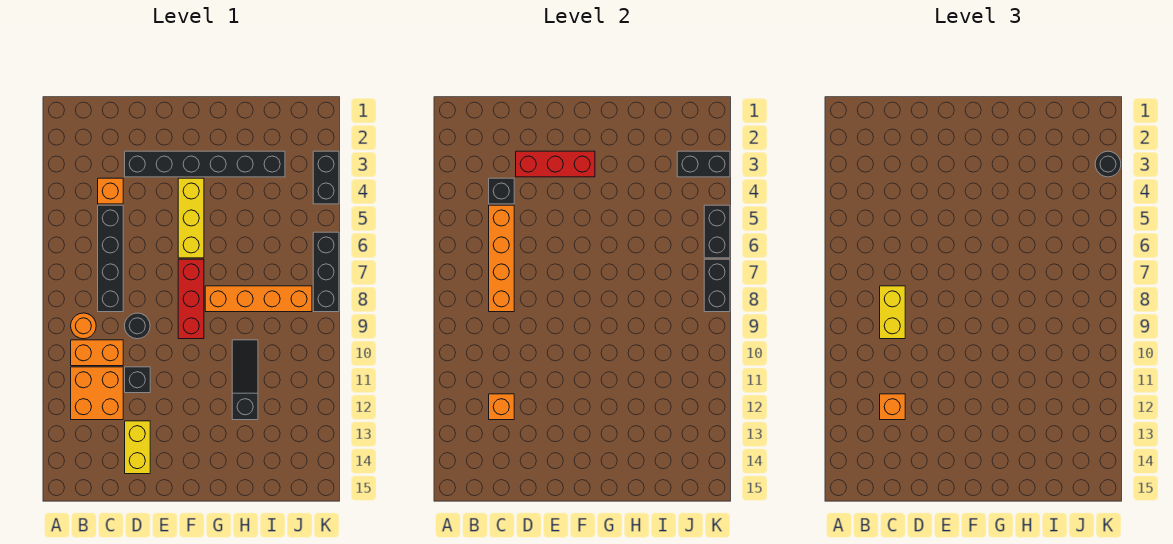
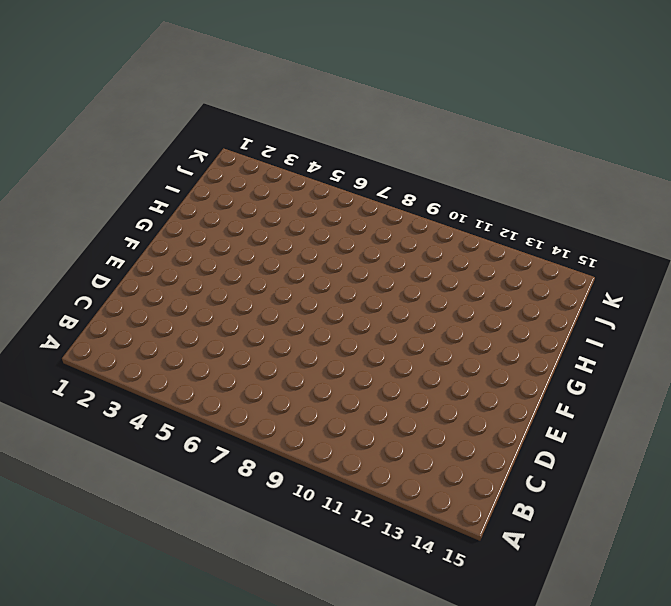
none -> orange 1x1 round brick [71,313,96,339]
none -> orange 1x2 brick [71,340,123,366]
none -> orange 2x2 brick [71,367,123,420]

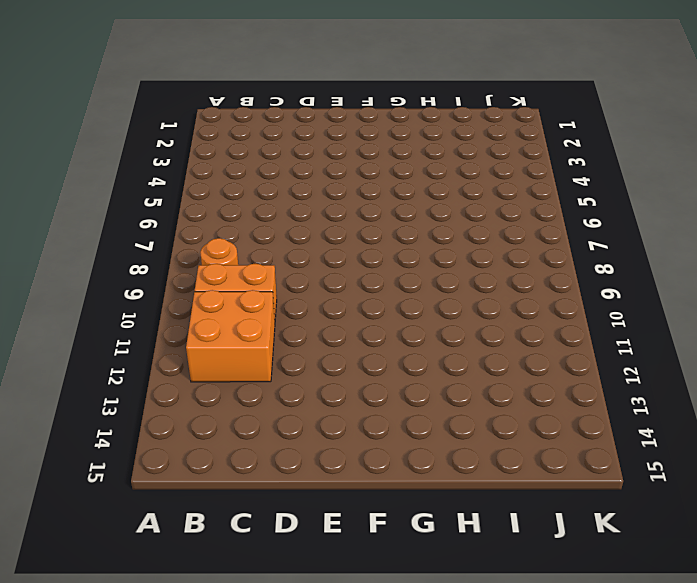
none -> orange 1x1 brick [98,178,123,204]
none -> black 1x4 brick [98,205,123,312]
none -> black 1x6 brick [125,151,285,177]

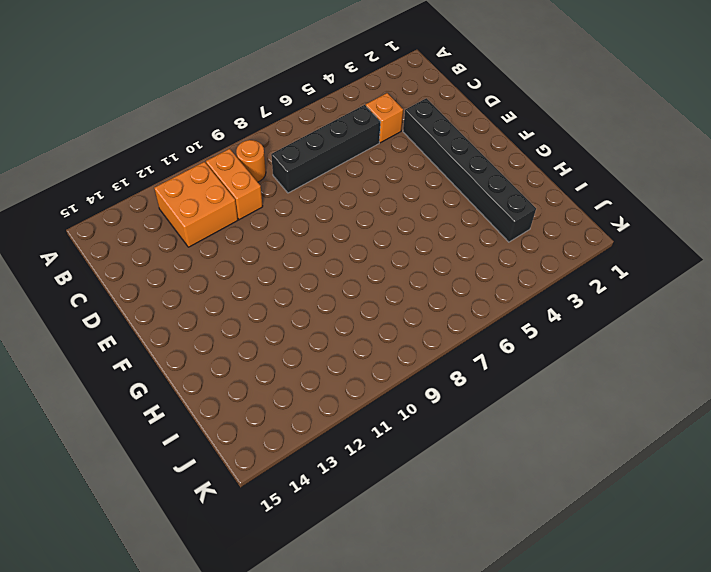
none -> black 1x1 round brick [125,313,150,339]
none -> black 1x1 brick [125,367,150,393]
none -> yellow 1x2 brick [125,421,150,474]

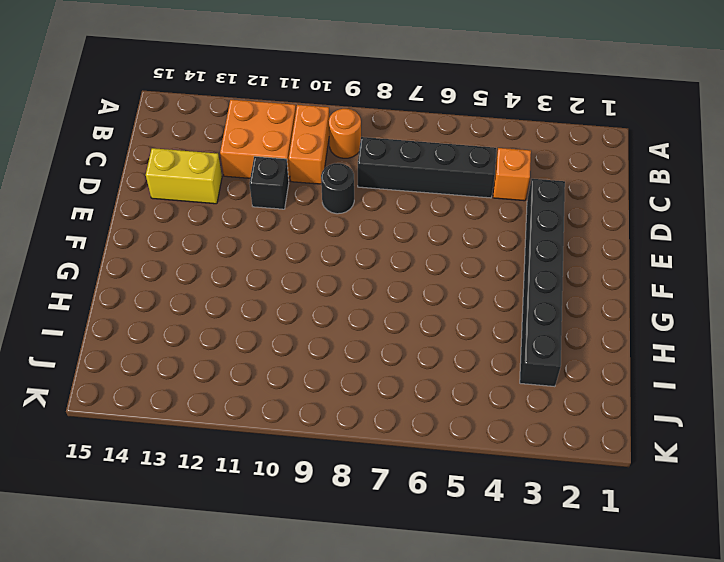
none -> yellow 1x3 brick [178,178,204,258]
none -> red 1x3 brick [178,259,204,339]
none -> orange 1x4 brick [205,286,312,312]

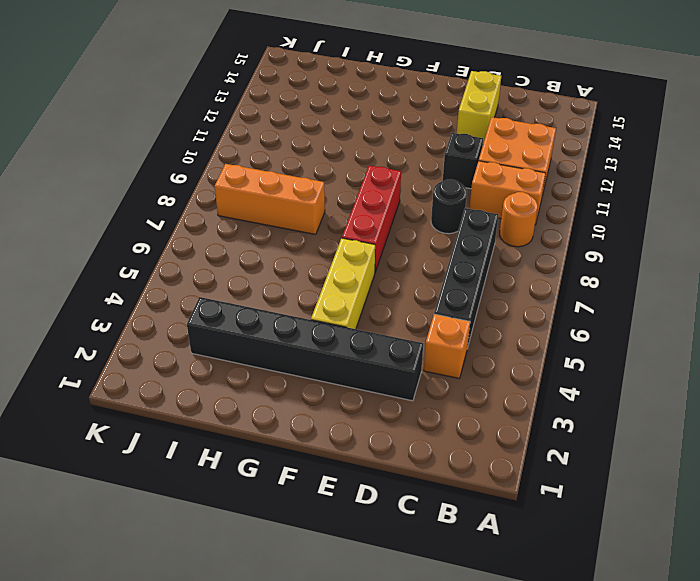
orange 1x3 brick [215,164,325,235] -> orange 1x4 brick [205,286,312,312]
none -> black 1x3 slope [232,340,258,420]
none -> black 1x2 brick [313,151,339,204]
none -> black 1x3 brick [313,232,339,312]

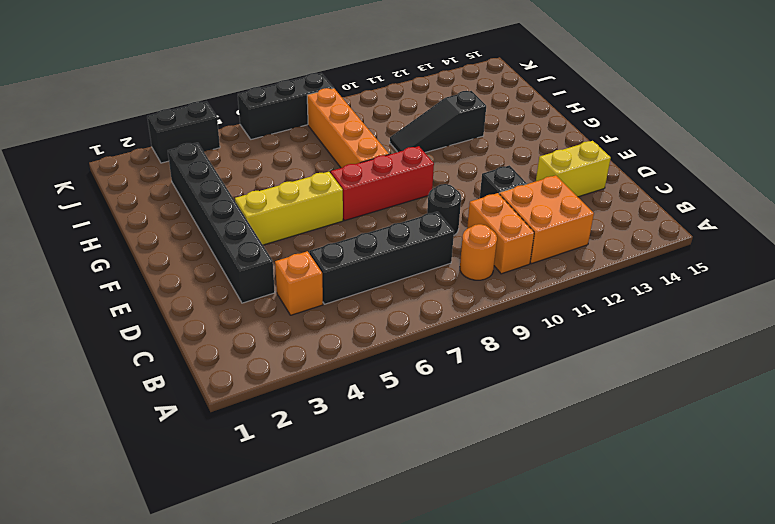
none -> black 1x1 brick [489,178,514,204]
none -> orange 1x4 brick [489,205,514,312]
none -> orange 1x1 brick [489,394,514,420]

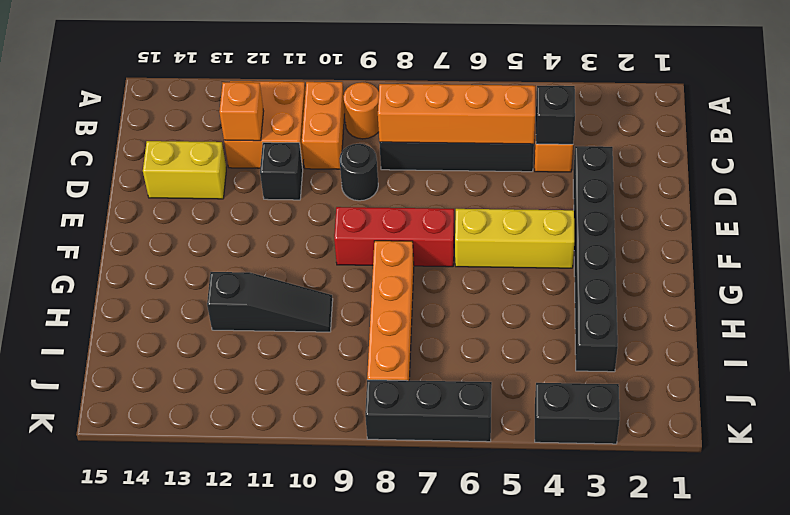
none -> red 1x3 brick [516,151,595,177]
none -> black 1x2 brick [677,151,730,177]
none -> black 1x2 brick [704,205,730,258]

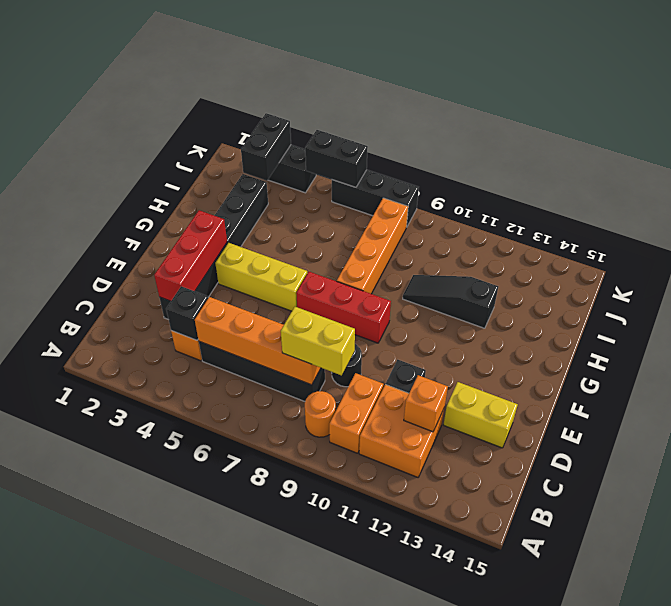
none -> black 1x2 brick [704,259,730,312]
none -> orange 1x1 brick [880,394,905,420]
none -> black 1x1 round brick [1095,151,1121,177]

